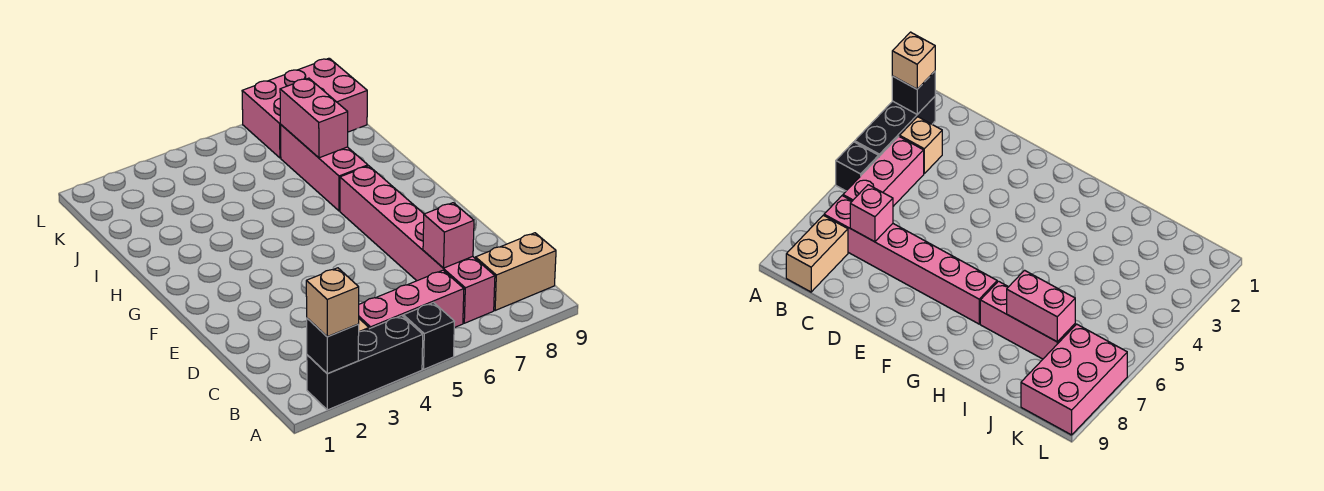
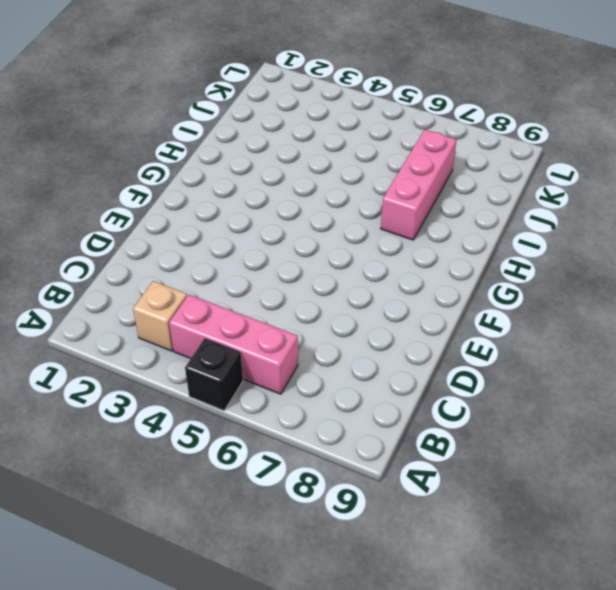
none -> black 1x3 brick [307,316,423,410]
none -> pink 1x6 brick [340,166,495,323]
none -> tan 1x2 brick [475,233,556,311]

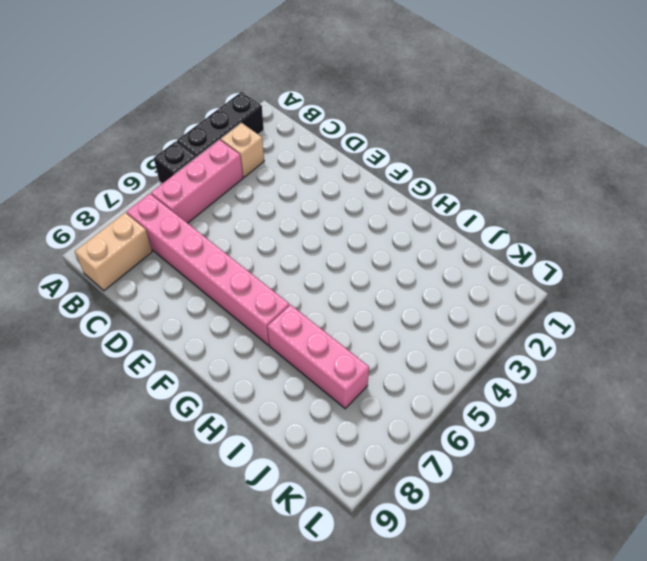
none -> pink 2x3 brick [242,58,367,158]
none -> black 1x1 brick [307,318,359,374]
none -> pink 1x1 brick [423,203,474,268]

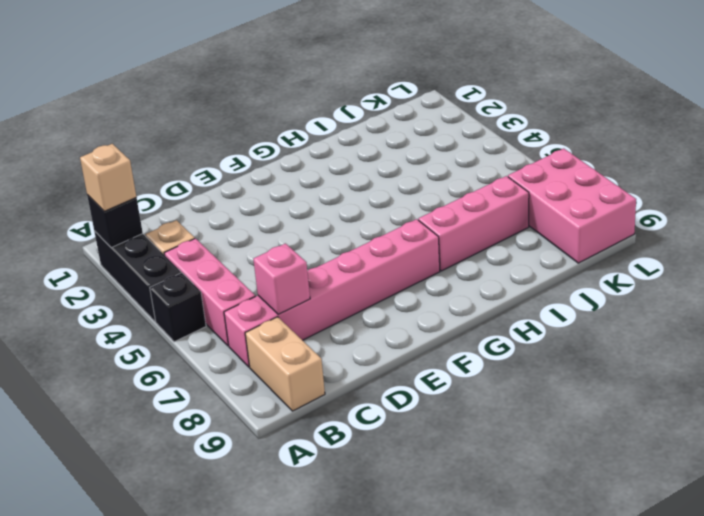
none -> pink 1x2 brick [280,78,348,158]

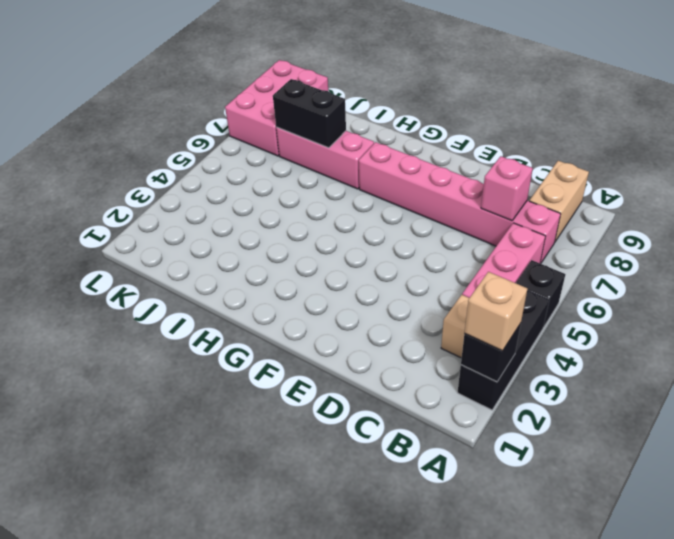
black 1x2 brick [273,79,346,148] -> pink 1x2 brick [280,78,348,158]

